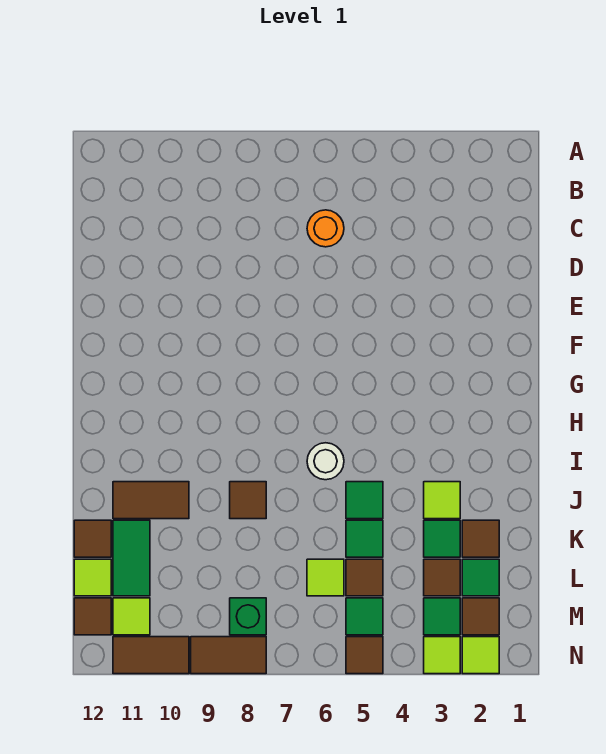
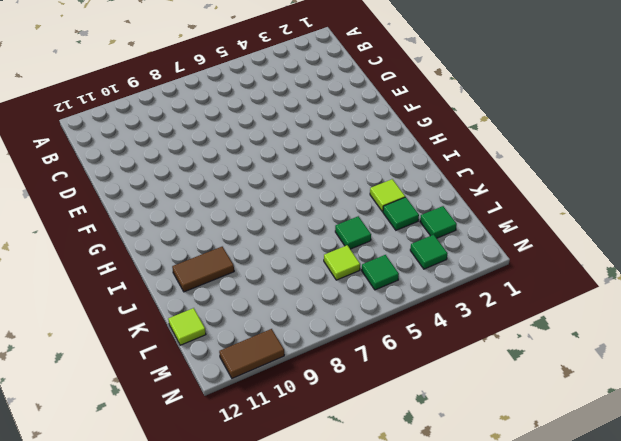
none -> orange 1x1 round brick [307,210,344,247]
none -> white 1x1 round brick [307,443,344,480]
none -> green 1x1 tile [346,482,383,519]

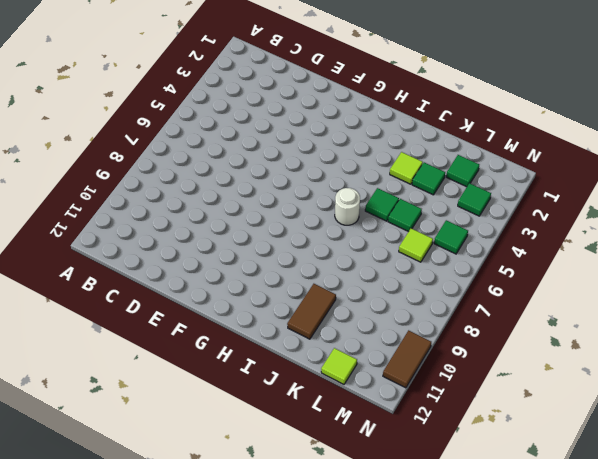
none -> orange 1x1 round brick [307,210,344,247]
none -> brown 1x1 tile [230,482,266,519]
none -> brown 1x1 tile [462,520,499,557]

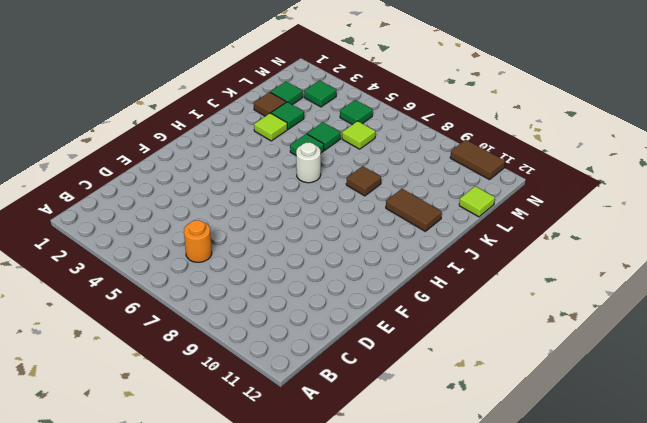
none -> green 1x2 tile [113,520,150,596]
none -> brown 1x1 tile [74,520,111,557]
none -> brown 1x1 tile [424,559,460,596]

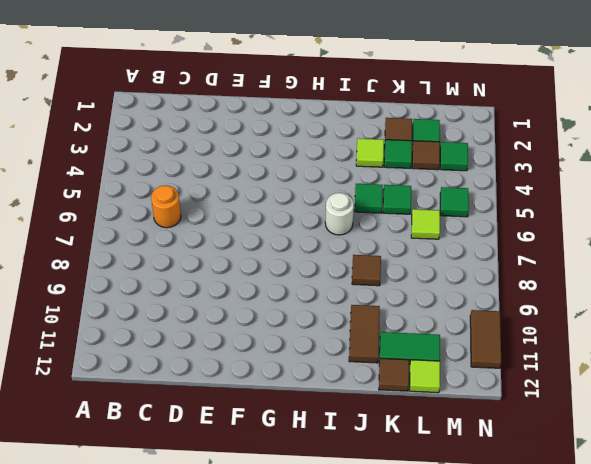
none -> brown 1x1 tile [346,559,383,596]
none -> brown 1x1 tile [462,598,499,635]
none -> green 1x1 brick [230,598,266,635]

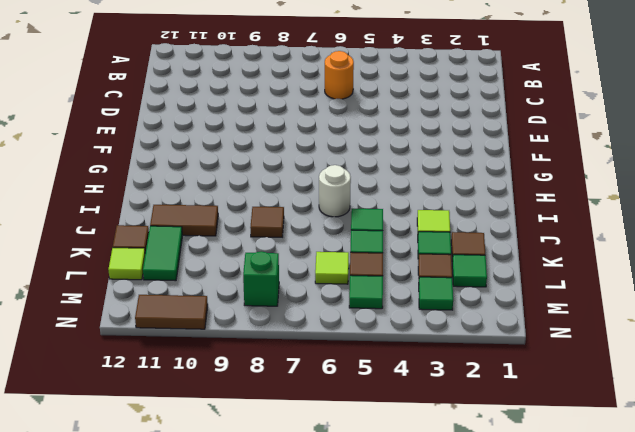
none -> brown 1x1 tile [462,598,499,635]
none -> lime 1x1 tile [113,598,150,635]
none -> brown 1x1 tile [74,598,111,635]

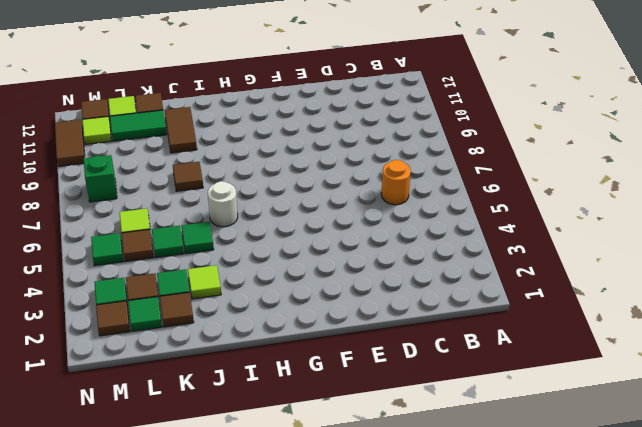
none -> lime 1x1 tile [462,637,499,674]
none -> lime 1x1 tile [424,637,460,674]
none -> brown 1x1 tile [346,637,383,674]

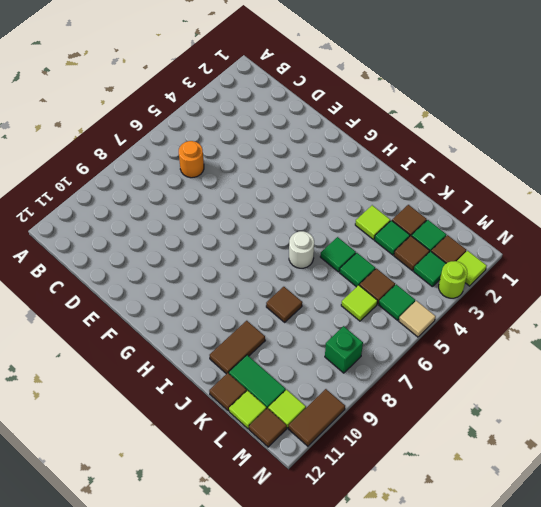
lime 1x1 round brick [439,261,468,298] -> lime 1x1 tile [424,637,460,674]
tan 1x1 tile [399,301,436,337] -> brown 1x1 tile [346,637,383,674]
none -> brown 1x2 tile [191,637,266,674]

